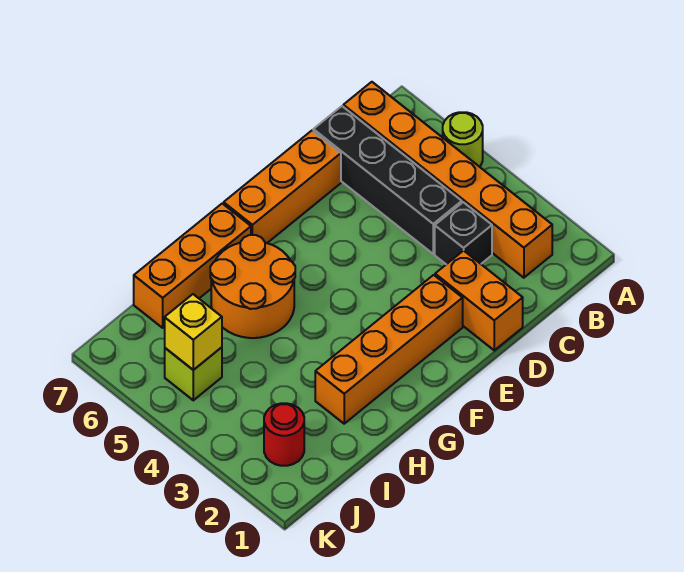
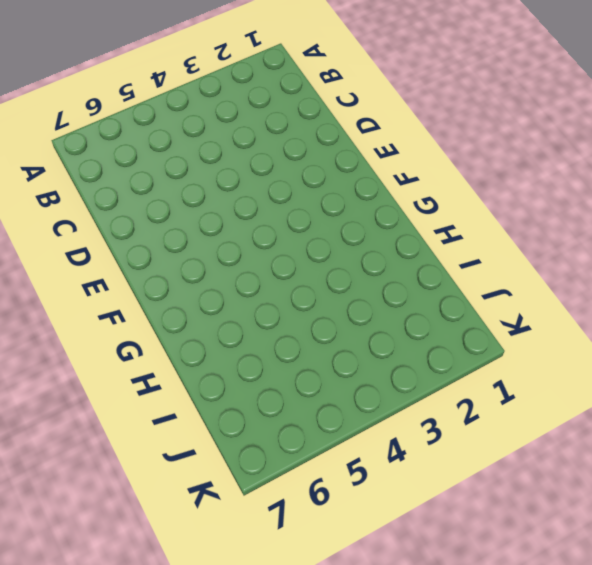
none -> lime 1x1 round brick [443,112,483,167]
none -> orange 1x6 brick [343,82,552,278]
none -> black 1x1 brick [435,202,492,264]

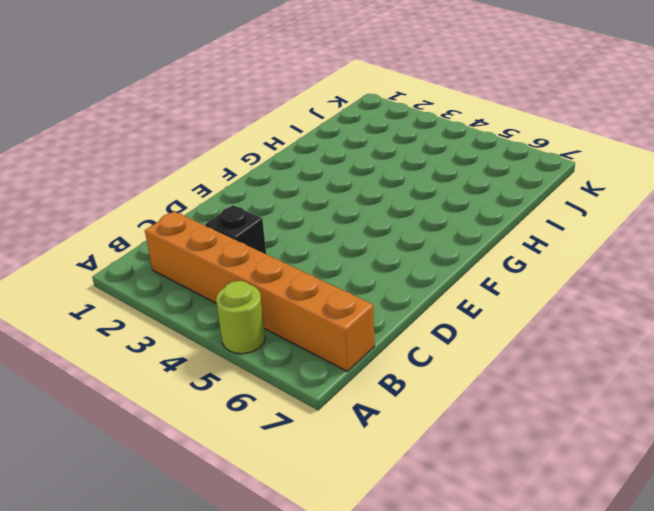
none -> black 1x4 brick [313,106,462,254]
none -> orange 1x2 brick [435,250,523,350]
none -> orange 1x3 brick [224,131,341,243]

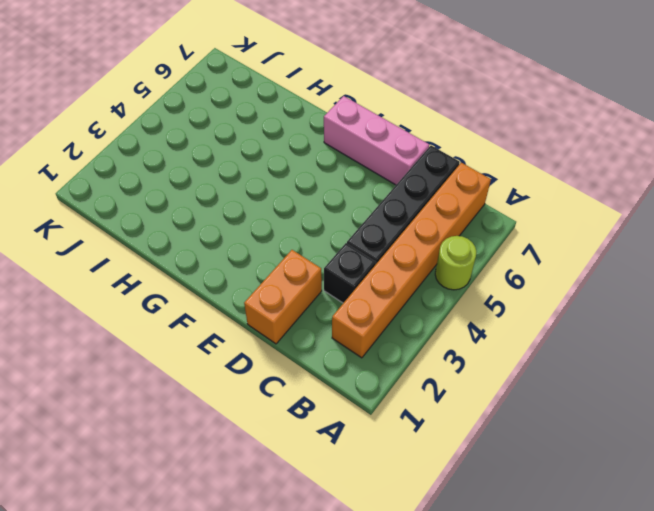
pink 1x3 brick [324,96,429,185] -> orange 1x3 brick [224,131,341,243]
none -> orange 1x4 brick [315,275,463,424]
none -> orange 2x2 round brick [210,235,295,338]
none -> orange 1x3 brick [134,204,251,328]

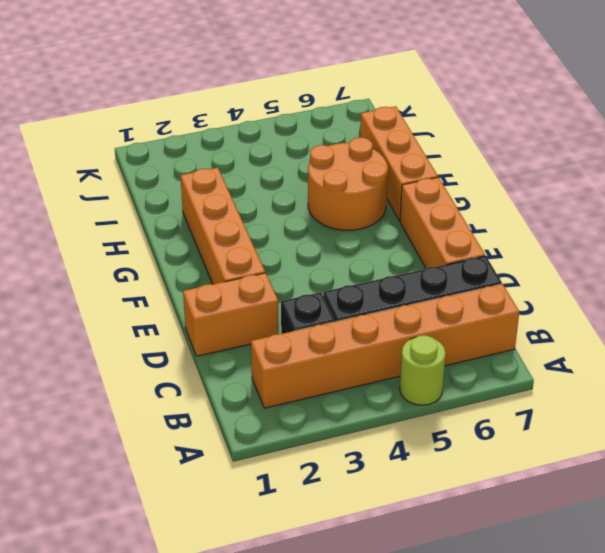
none -> red 1x1 round brick [264,403,304,466]
none -> lime 1x1 brick [165,347,222,400]
none -> yellow 1x1 brick [165,294,222,370]

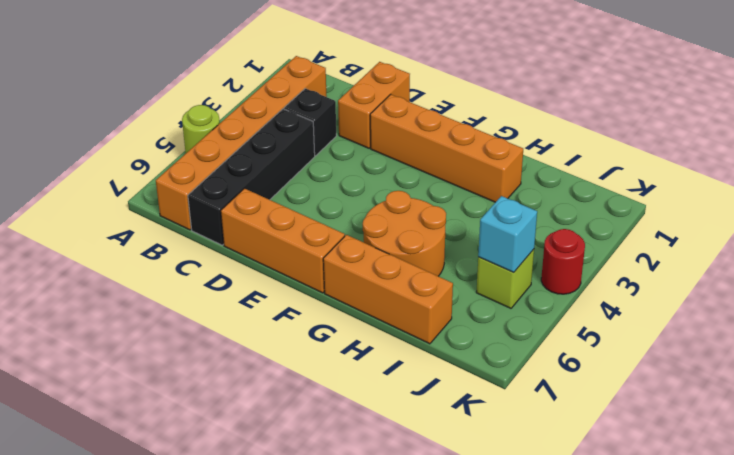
cyan 1x1 brick [478,196,537,273] -> yellow 1x1 brick [165,294,222,370]
red 1x1 round brick [541,229,585,294] -> red 1x1 round brick moved to [264,403,304,466]

